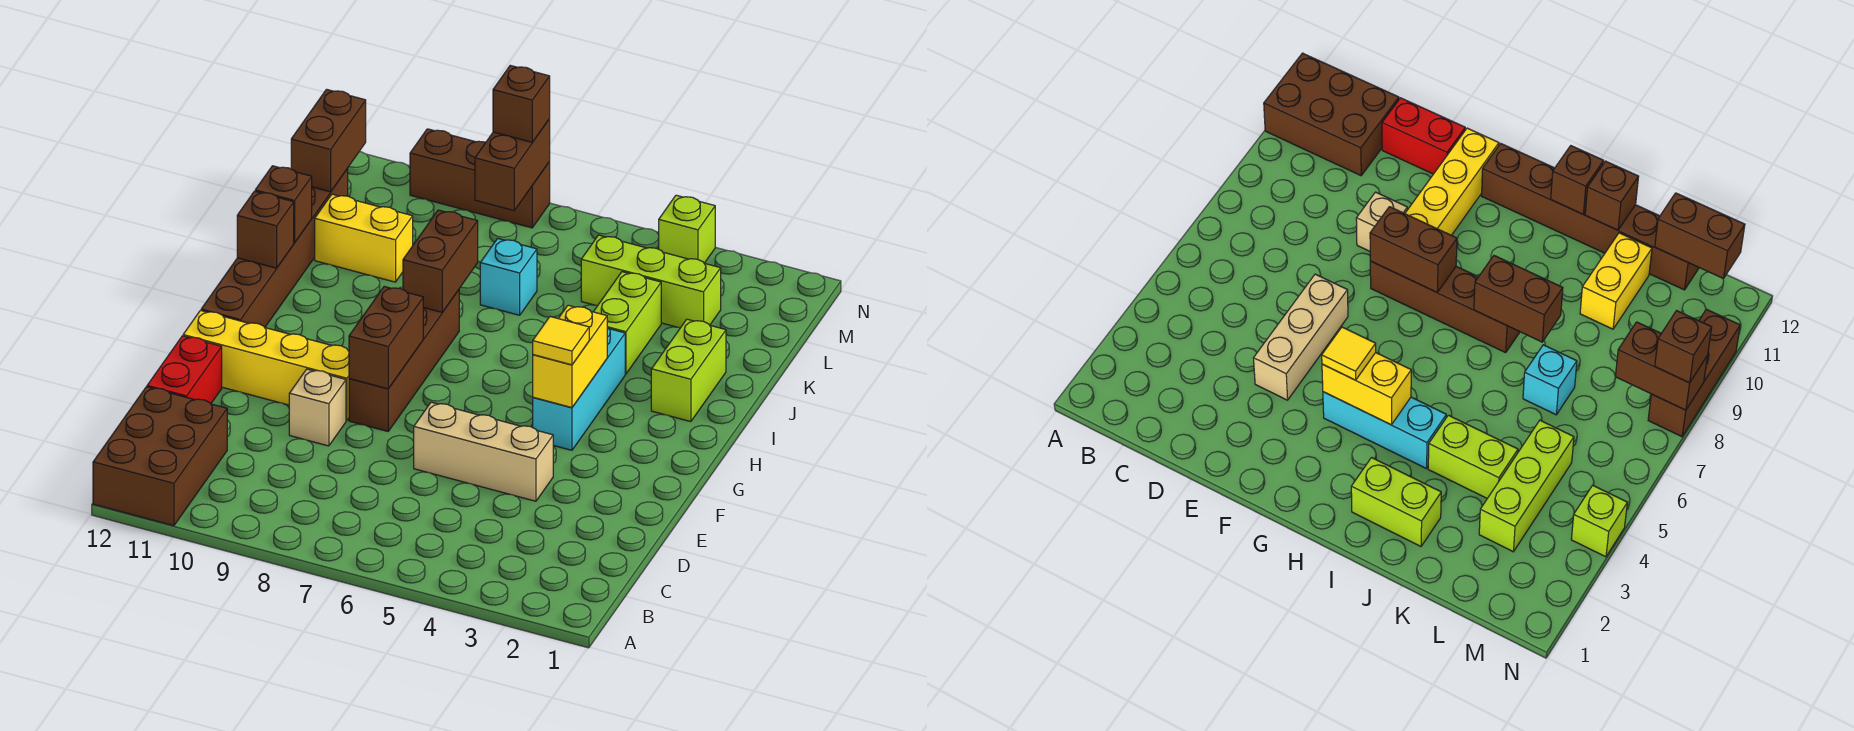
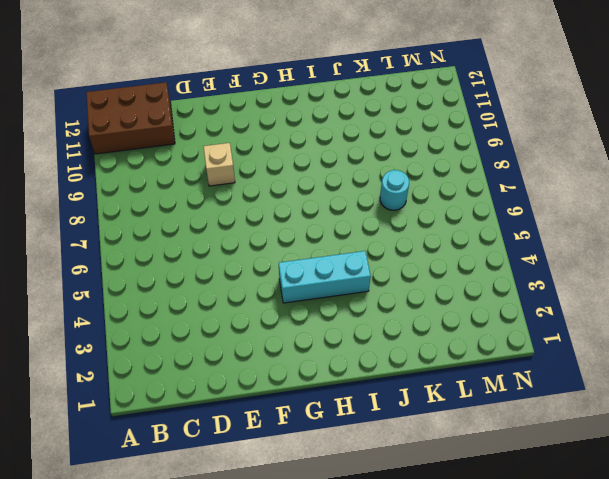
cyan 1x1 round brick [380,170,409,210] -> cyan 1x1 brick [480,238,537,315]
none -> red 1x2 brick [147,336,222,404]
none -> tan 1x3 brick [414,402,553,501]
none -> brown 1x4 brick [349,290,459,431]

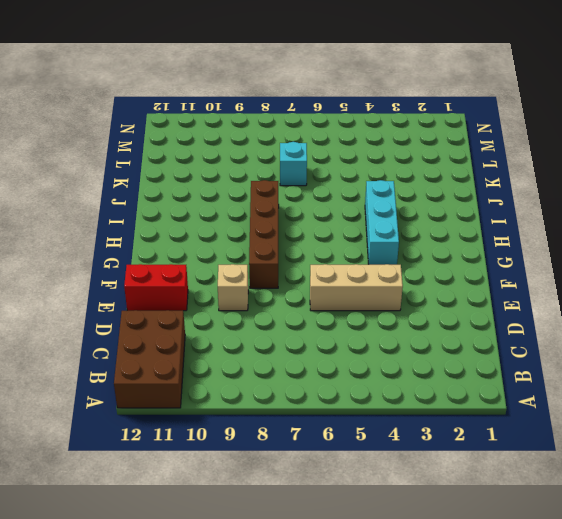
red 1x2 brick [124,264,188,311] -> red 1x2 brick turned to [147,336,222,404]
none -> yellow 1x4 brick [183,310,349,421]
none -> brown 1x6 brick [201,168,348,327]
none -> lime 1x2 brick [651,319,726,422]

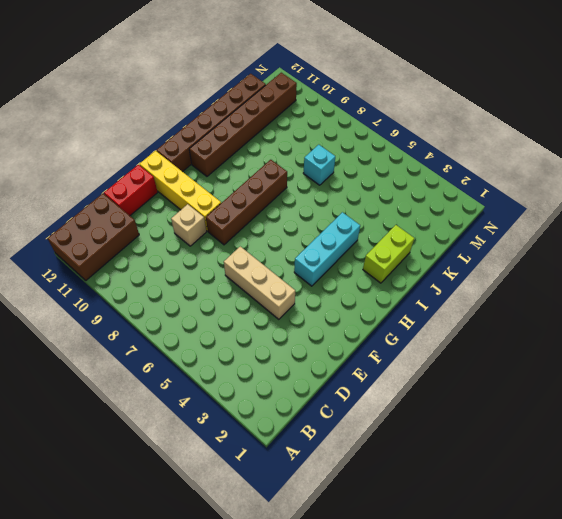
brown 1x6 brick [189,73,297,176] -> yellow 1x2 brick [315,194,413,282]
none -> lime 1x2 brick [594,272,661,374]
none -> lime 1x3 brick [581,235,721,328]
none -> lime 1x1 brick [659,195,715,263]

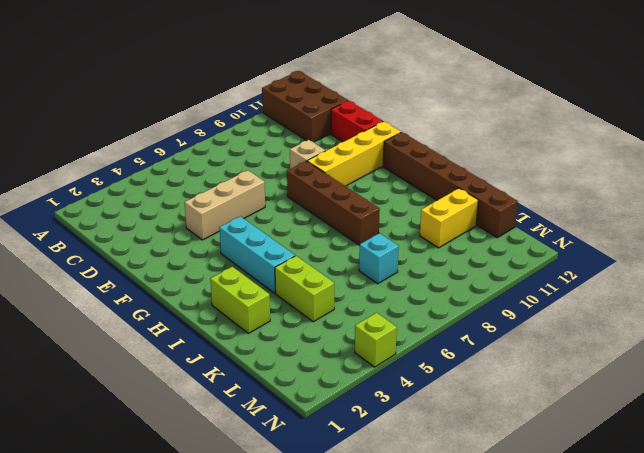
none -> lime 1x3 brick [581,235,721,328]
none -> brown 1x3 brick [410,129,550,228]
none -> brown 1x2 brick [349,286,423,389]

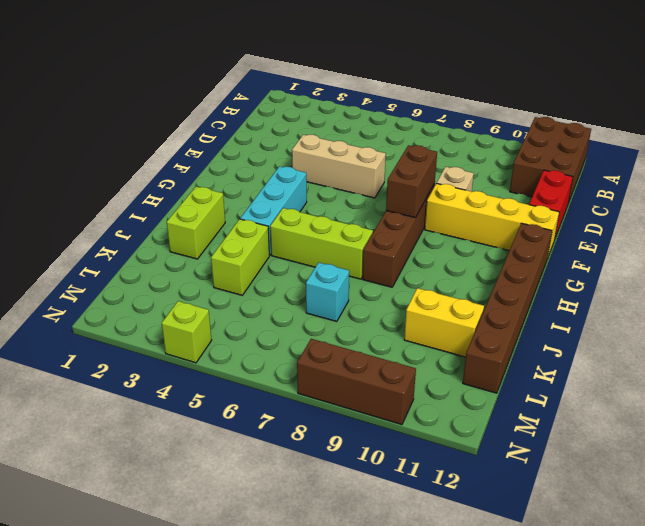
lime 1x3 brick [270,208,373,279] -> lime 1x3 brick moved to [581,235,721,328]
none -> yellow 1x2 brick [533,305,607,408]
none -> brown 1x2 brick [403,210,478,312]
none -> brown 1x1 brick [237,191,294,268]

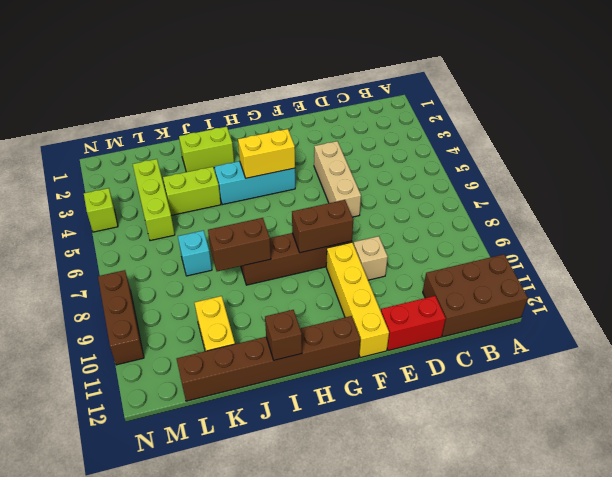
none -> brown 1x1 brick [255,166,312,243]
none -> brown 1x2 brick [291,89,366,192]
none -> brown 1x2 brick [475,119,550,210]

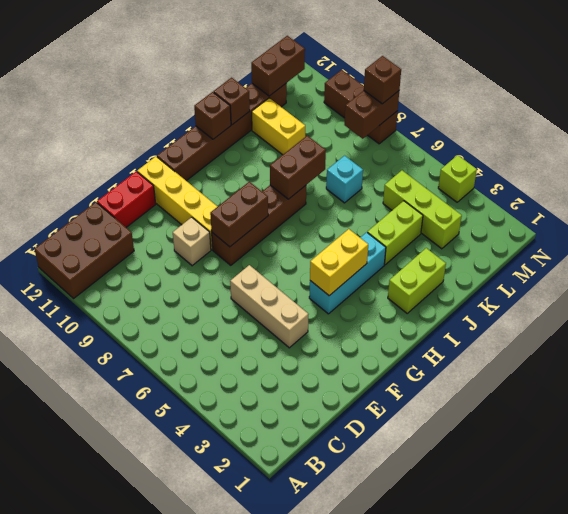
none -> yellow 1x1 tile [533,317,589,365]

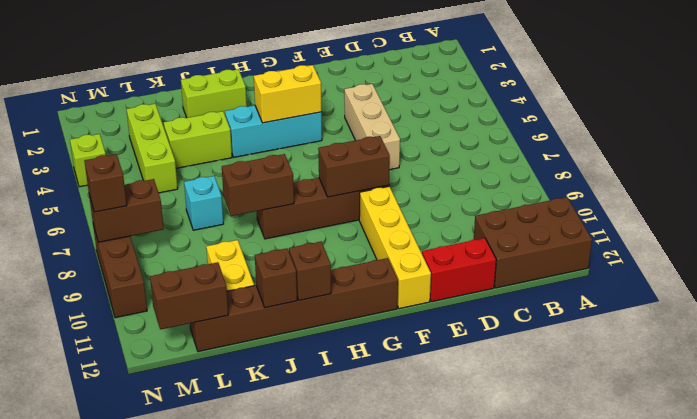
none -> tan 1x1 brick [289,369,346,446]
none -> yellow 1x1 tile [533,317,589,365]

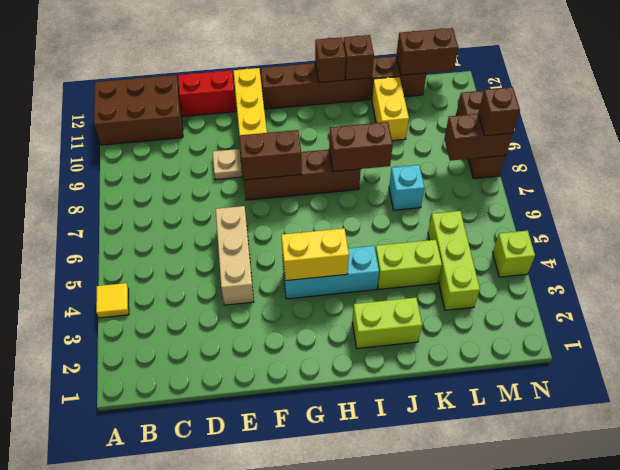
yellow 1x1 tile [96,283,129,318] -> yellow 1x1 tile moved to [533,317,589,365]
tan 1x1 plate [213,149,242,180] -> tan 1x1 brick [289,369,346,446]

